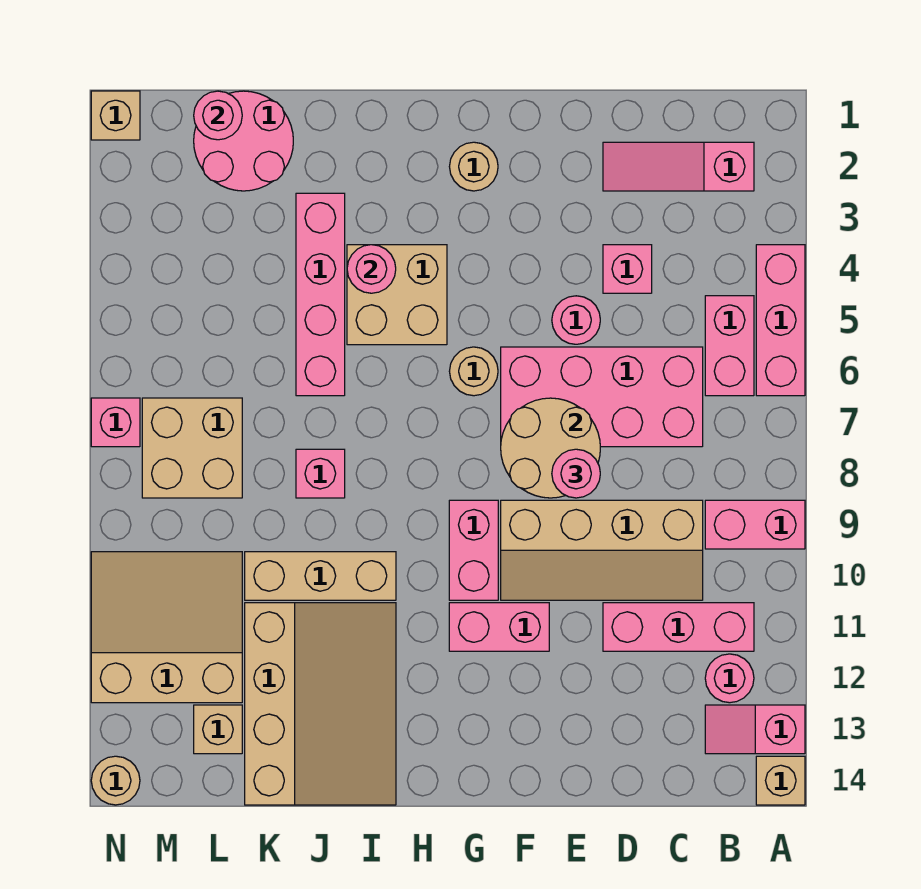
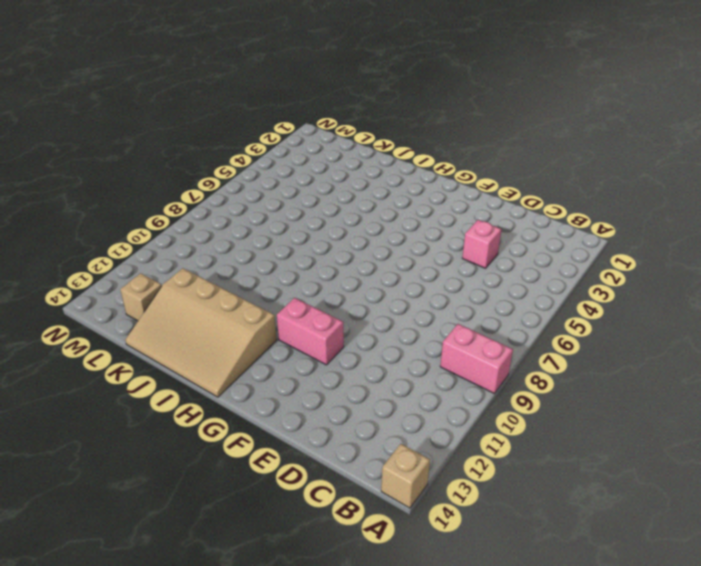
tan 3x4 slope [125,268,277,397] -> tan 3x4 slope turned to [245,603,396,805]
none -> pink 1x3 brick [756,245,805,396]
none -> pink 1x2 slope [705,705,805,754]
none -> pink 1x3 slope [603,142,754,191]
none -> pink 1x2 brick [705,296,754,396]

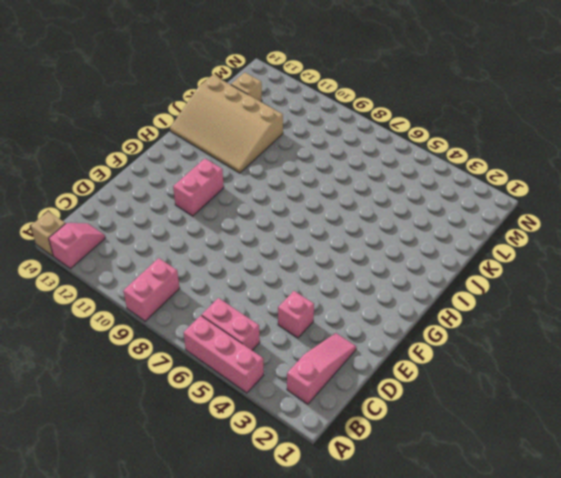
none -> pink 1x3 brick [603,603,754,651]
none -> pink 1x1 round brick [705,654,754,703]
none -> pink 2x4 brick [501,347,703,447]
none -> tan 2x4 slope [501,500,703,600]

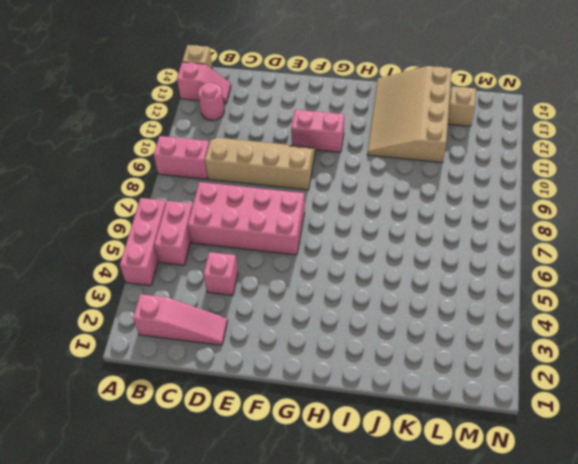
none -> pink 1x3 brick [603,603,754,651]
none -> pink 1x1 round brick [552,296,600,344]
none -> tan 1x1 round brick [449,142,498,191]
none -> tan 1x1 round brick [449,347,498,396]

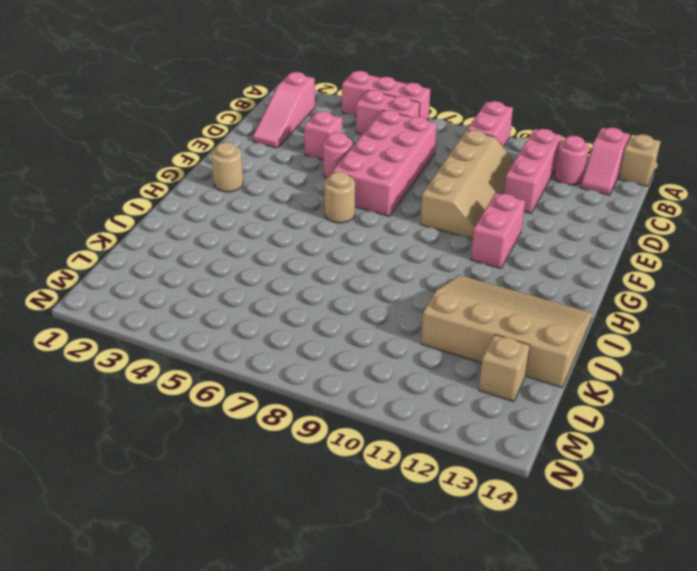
none -> pink 1x2 brick [449,500,498,600]
none -> tan 2x2 brick [347,245,447,345]
none -> tan 1x3 brick [245,552,396,600]
none -> pink 1x4 brick [296,193,345,396]

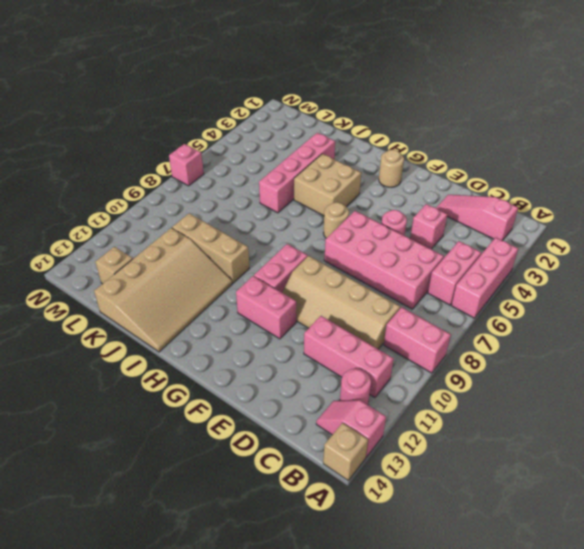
none -> pink 1x1 brick [296,449,345,498]
none -> pink 2x2 round brick [194,91,293,191]
none -> tan 2x2 brick [142,398,242,498]
none -> tan 3x3 slope [91,552,242,703]

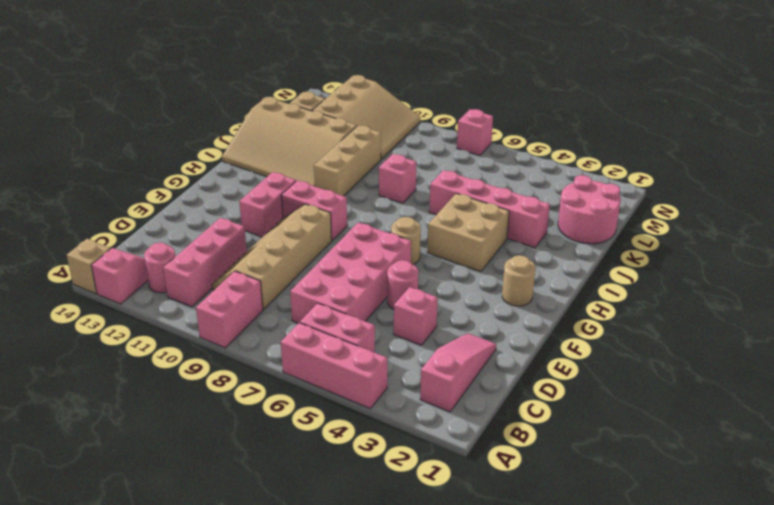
none -> tan 2x2 brick [142,398,242,498]
none -> tan 1x1 brick [91,91,140,140]
none -> tan 1x1 round brick [91,756,140,805]
none -> tan 2x2 round brick [501,398,600,498]

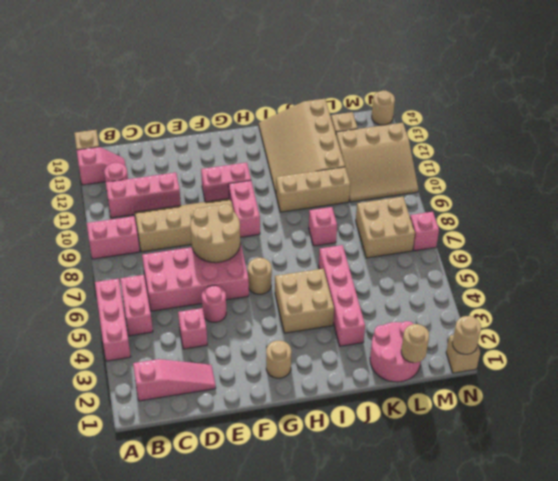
tan 1x1 round brick [401,324,429,363] -> pink 1x1 round brick [194,91,242,140]
tan 1x1 round brick [452,316,481,354] -> none
none -> pink 1x1 round brick [347,245,396,293]
none -> pink 1x1 round brick [552,449,600,498]

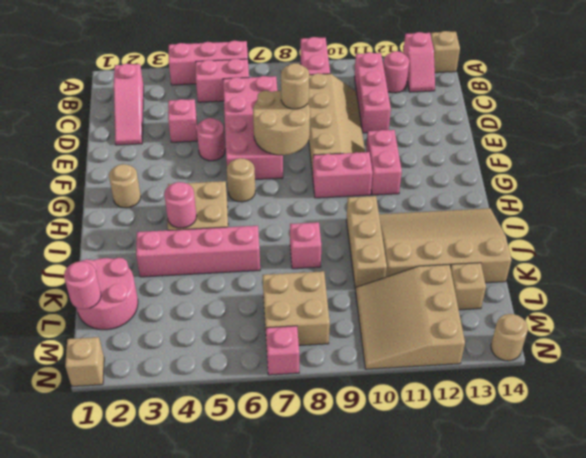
tan 1x1 round brick [281,63,309,109] -> pink 1x1 round brick [552,449,600,498]

